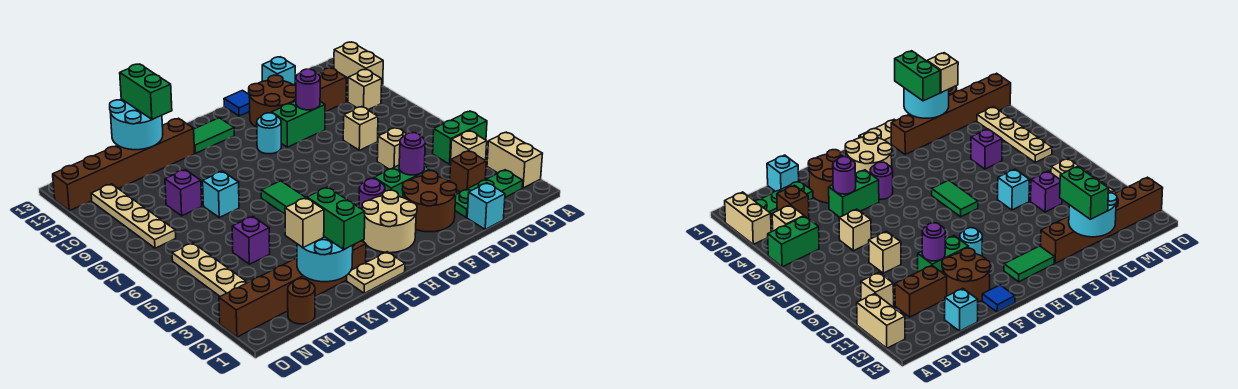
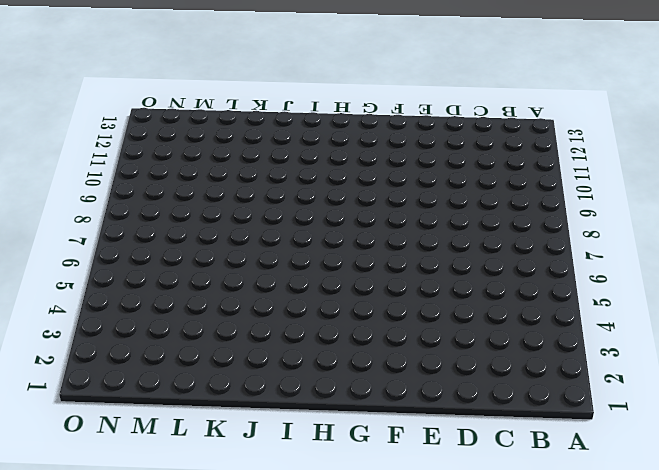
none -> tan 1x2 brick [487,132,543,188]
none -> green 1x2 brick [433,111,487,164]
none -> tan 1x2 brick [334,42,383,85]
none -> green 1x3 plate [455,170,523,218]

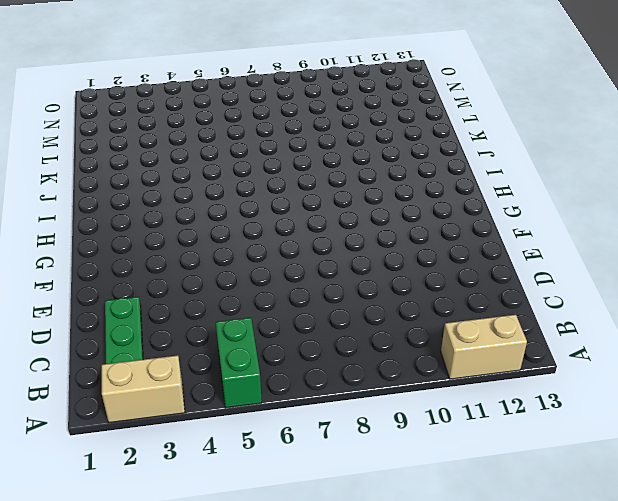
none -> tan 1x1 brick [450,131,487,165]
none -> tan 1x1 brick [348,70,382,110]
none -> brown 1x1 brick [450,151,486,192]
none -> brown 1x2 brick [294,68,346,112]

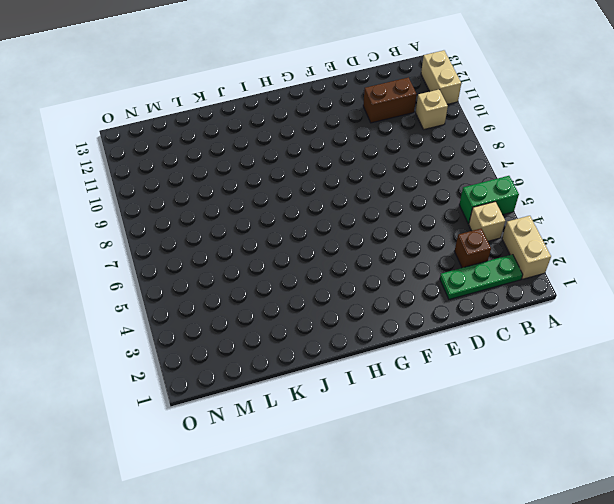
none -> cyan 1x1 brick [467,183,505,229]
none -> tan 1x1 brick [377,127,406,169]
none -> tan 1x1 brick [343,107,378,150]
none -> cyan 1x1 brick [262,57,295,85]

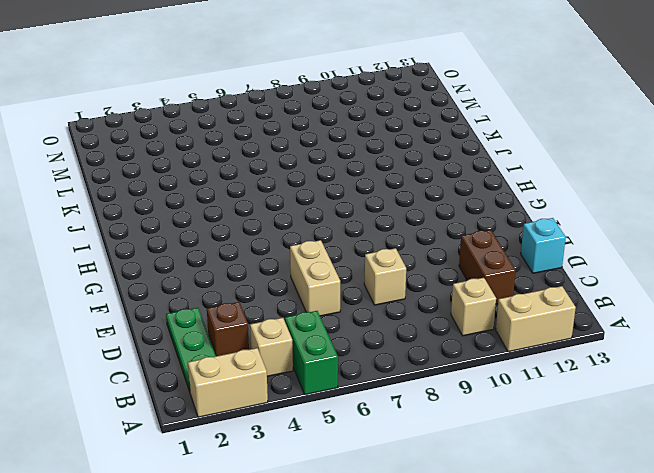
tan 1x2 brick [290,240,340,316] -> tan 1x1 brick [377,127,406,169]
none -> cyan 1x1 brick [467,183,505,229]
none -> brown 2x2 round brick [402,171,457,232]
none -> green 1x2 brick [374,165,430,198]
none -> green 1x2 brick [272,101,325,147]

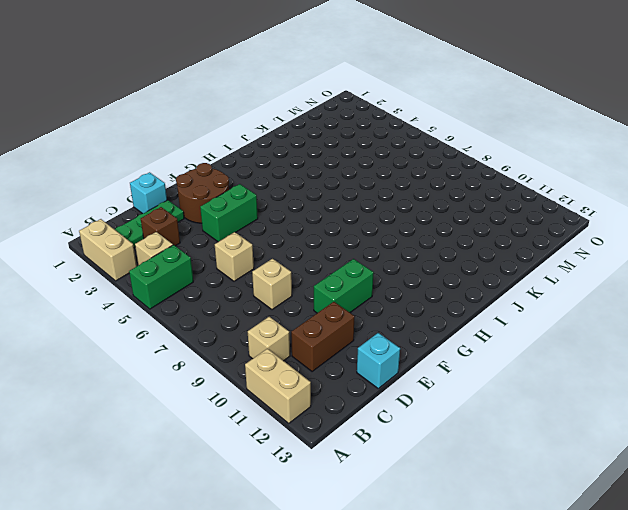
none -> brown 2x2 round brick [249,75,296,127]
none -> blue 1x1 tile [224,90,250,116]
none -> tan 2x2 round brick [362,190,417,253]
none -> purple 1x1 round brick [359,179,385,209]

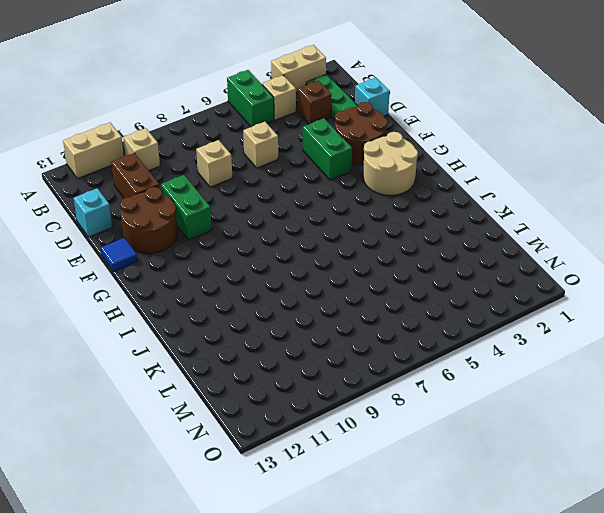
none -> purple 1x1 round brick [359,179,385,209]
none -> cyan 1x1 round brick [257,113,281,154]
none -> green 1x2 tile [194,118,234,153]
none -> tan 1x2 plate [347,252,405,293]

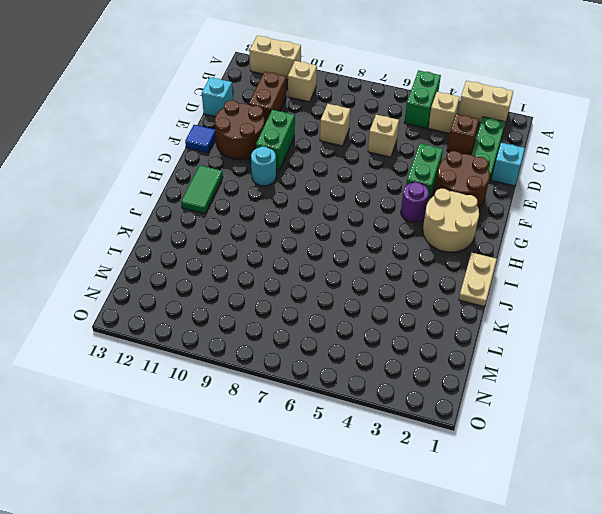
none -> green 1x2 tile [261,181,306,214]
none -> brown 1x6 brick [219,241,366,337]
none -> brown 1x6 brick [53,118,195,211]
none -> cyan 1x1 brick [203,171,239,217]

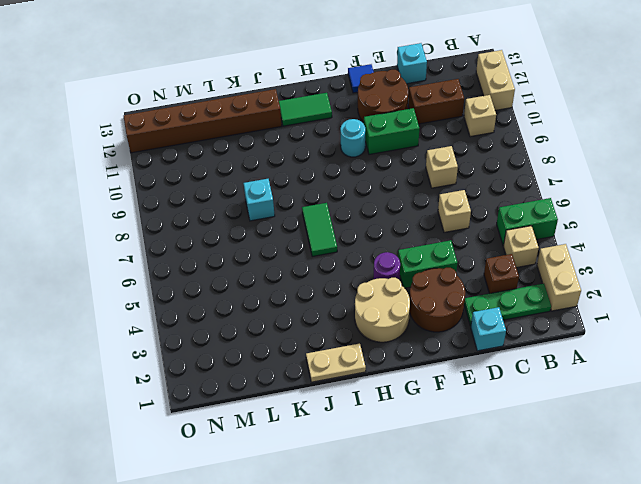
none -> brown 1x6 brick [219,241,366,337]
none -> purple 1x1 brick [232,216,270,264]
none -> purple 1x1 brick [165,170,202,216]
none -> brown 1x1 round brick [288,279,315,324]

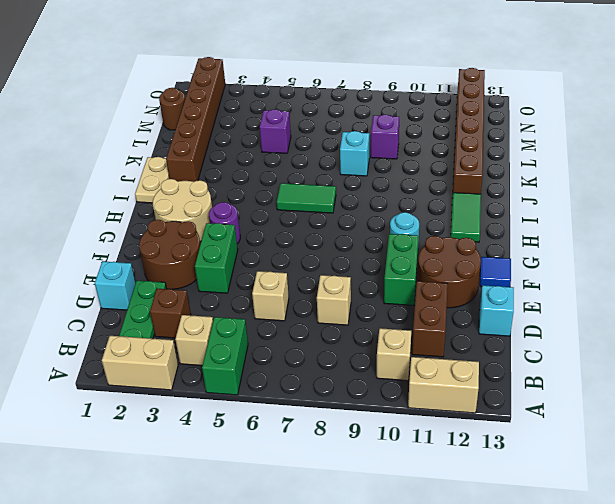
none -> tan 1x4 plate [172,243,248,296]
none -> tan 1x4 plate [91,184,176,248]
none -> purple 1x1 round brick [399,133,425,175]
none -> purple 1x1 round brick [296,69,320,110]

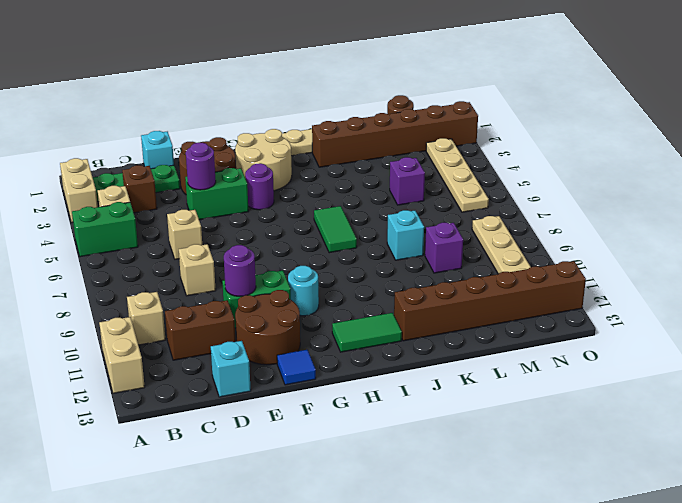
none -> cyan 2x2 round brick [297,237,353,282]
none -> cyan 2x2 round brick [110,99,163,150]
none -> green 1x2 brick [307,187,365,249]
none -> green 1x2 brick [120,64,172,119]

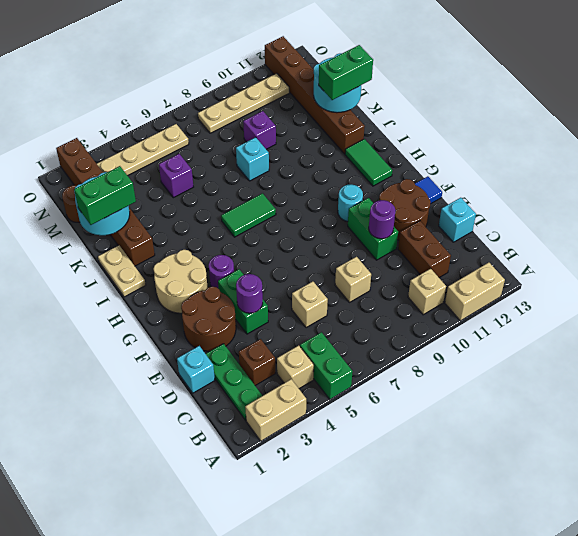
none -> tan 1x1 brick [285,198,324,248]

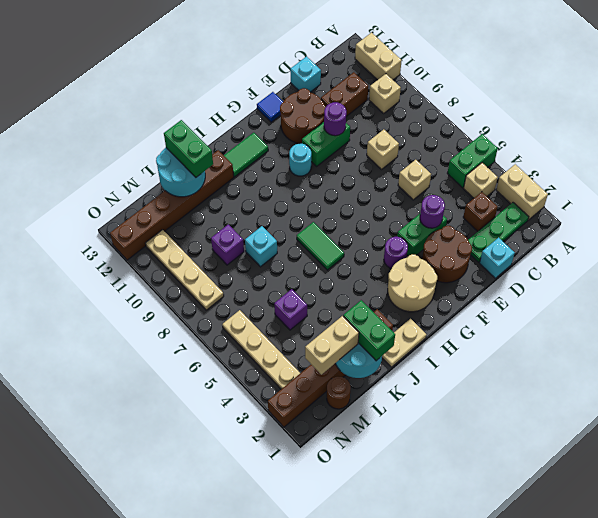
tan 1x2 brick [305,316,359,375] -> tan 1x1 brick [285,198,324,248]

